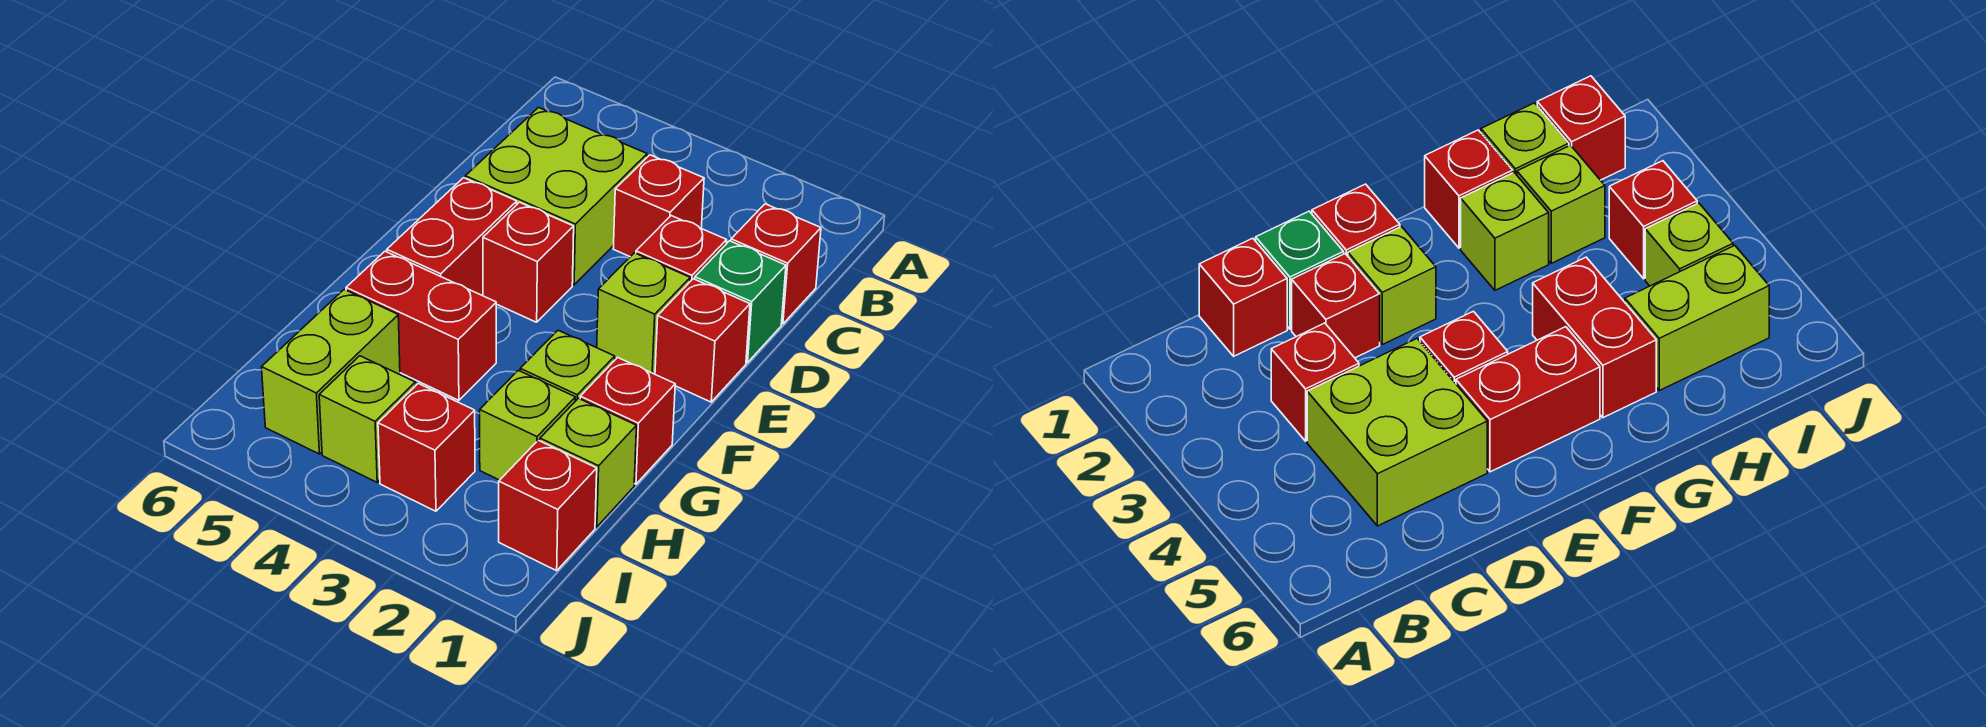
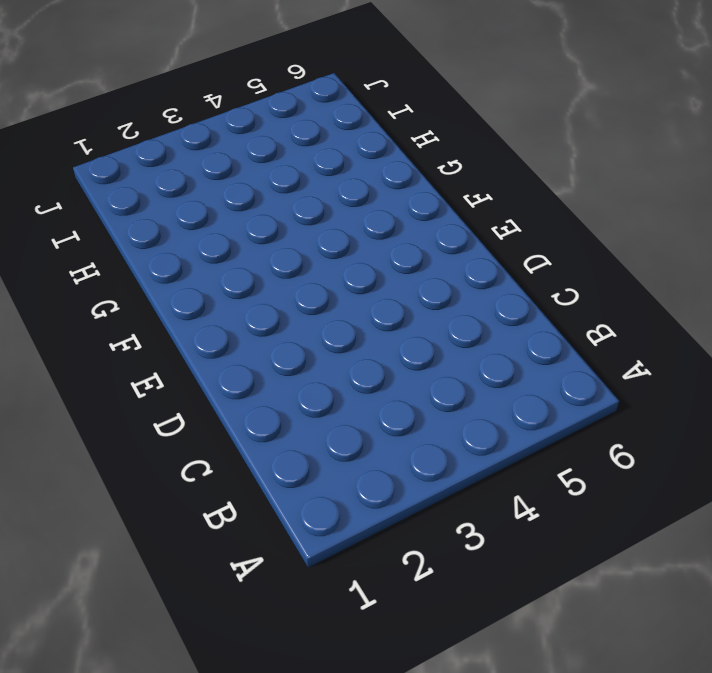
none -> red 1x1 brick [731,204,821,324]
none -> red 1x1 brick [613,155,704,257]
none -> lime 2x2 brick [465,108,647,285]

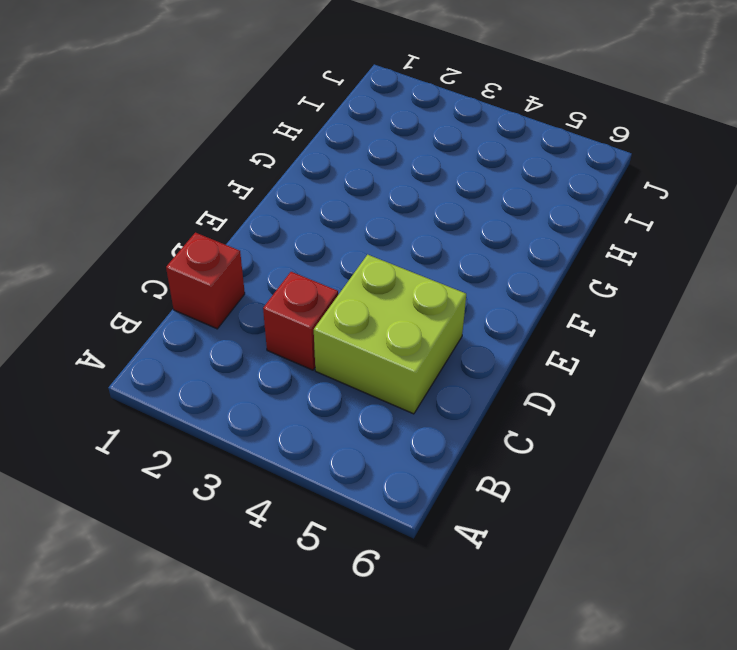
none -> green 1x1 brick [695,241,786,363]
none -> red 1x1 brick [636,216,727,281]
none -> red 1x1 brick [655,279,750,402]

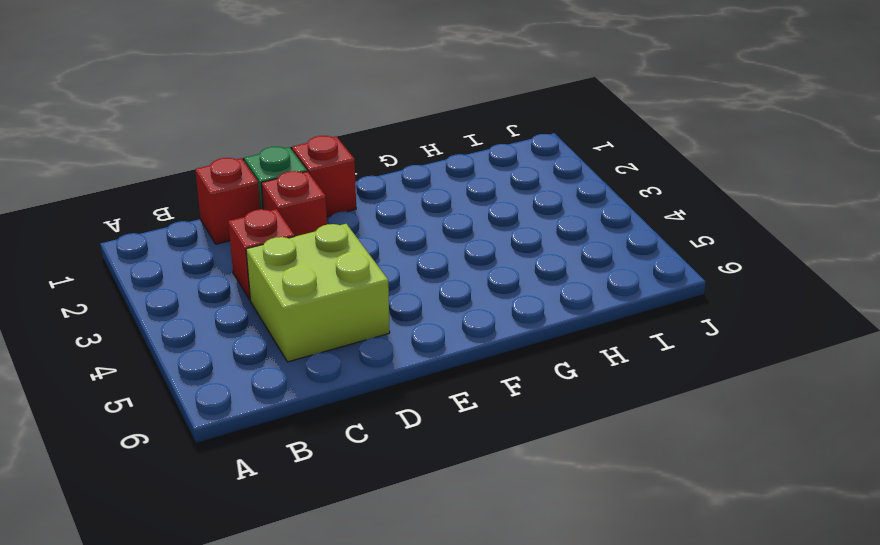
none -> lime 1x1 brick [597,253,690,374]
none -> red 1x1 brick [483,202,574,322]
none -> red 1x2 brick [387,178,517,295]

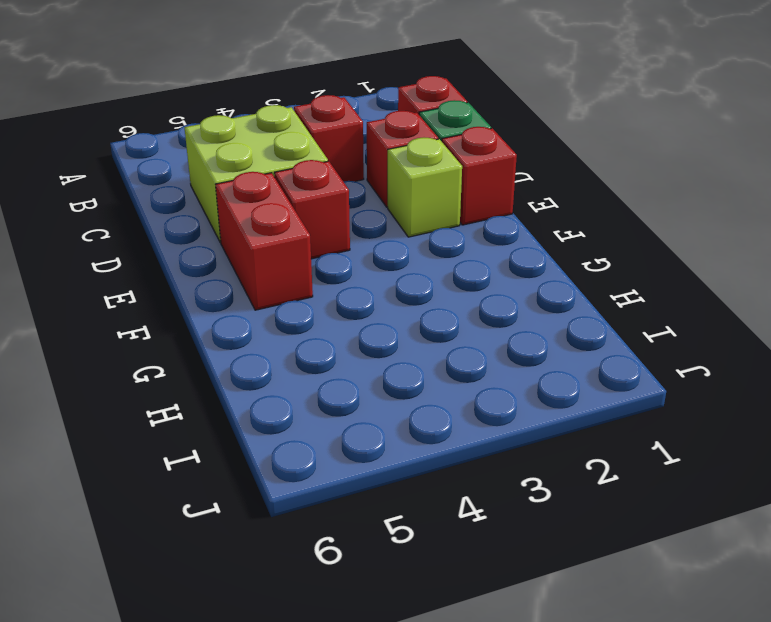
none -> red 1x1 brick [580,357,675,484]
none -> lime 1x1 brick [520,330,615,401]
none -> red 1x2 brick [346,251,496,400]

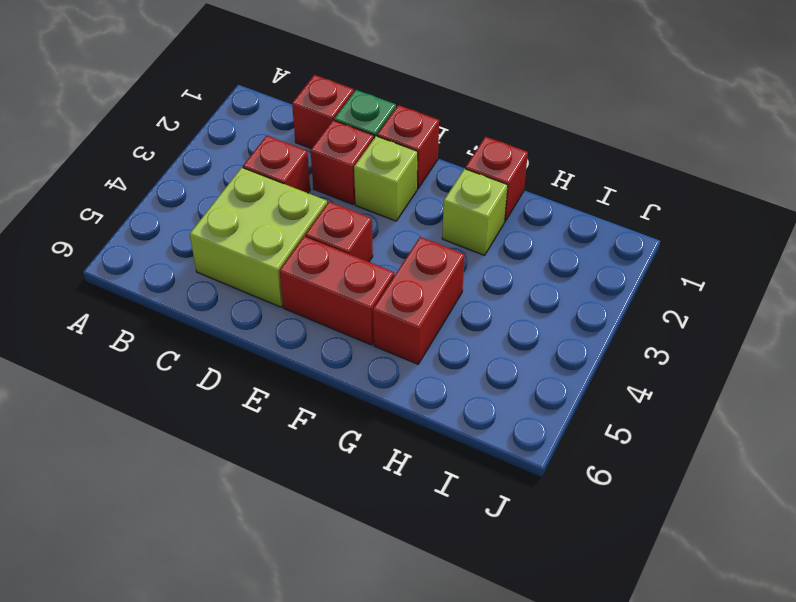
none -> lime 1x1 brick [540,398,637,527]
none -> lime 1x1 brick [480,370,575,480]
none -> lime 1x2 brick [262,289,400,454]

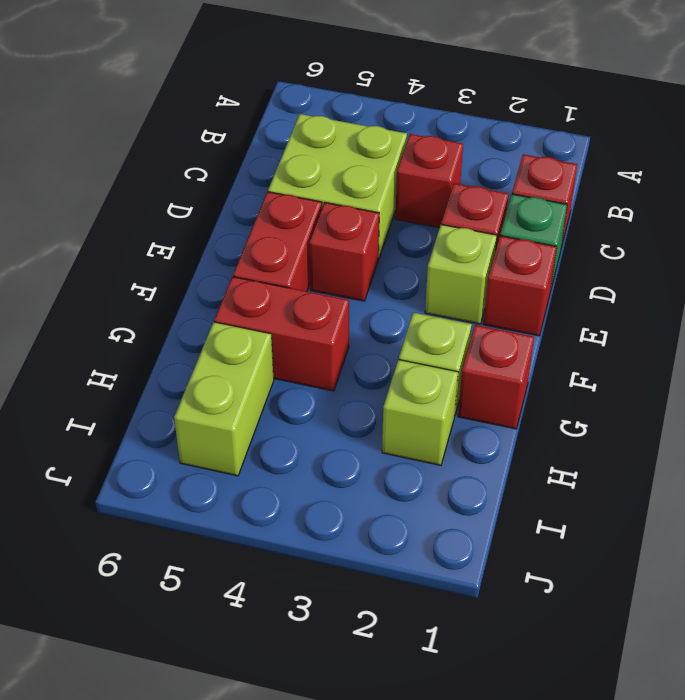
none -> lime 1x1 brick [540,398,637,527]
none -> red 1x1 brick [499,440,597,571]
none -> red 1x1 brick [378,384,475,511]

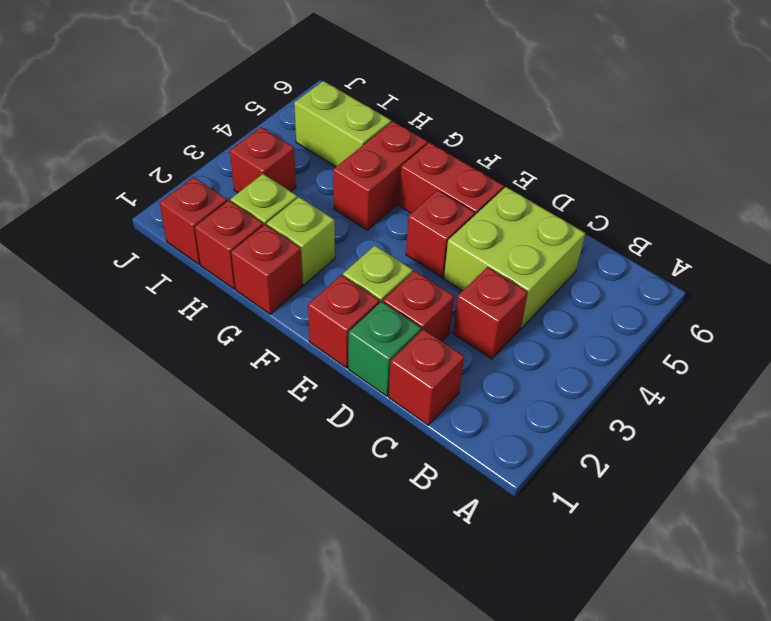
red 1x1 brick [195,200,263,289] -> lime 1x1 brick [540,398,637,527]
none -> lime 1x1 brick [319,356,415,482]

